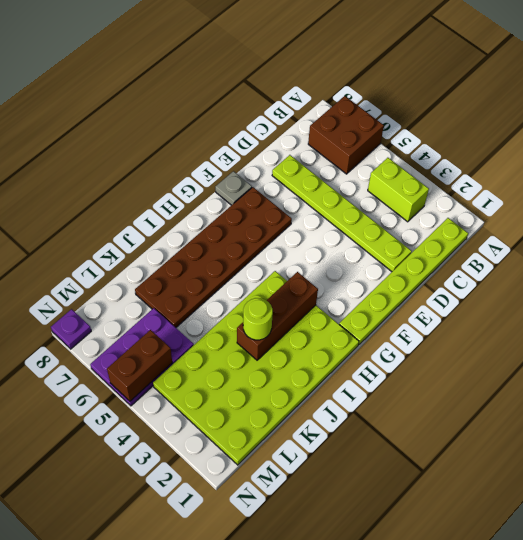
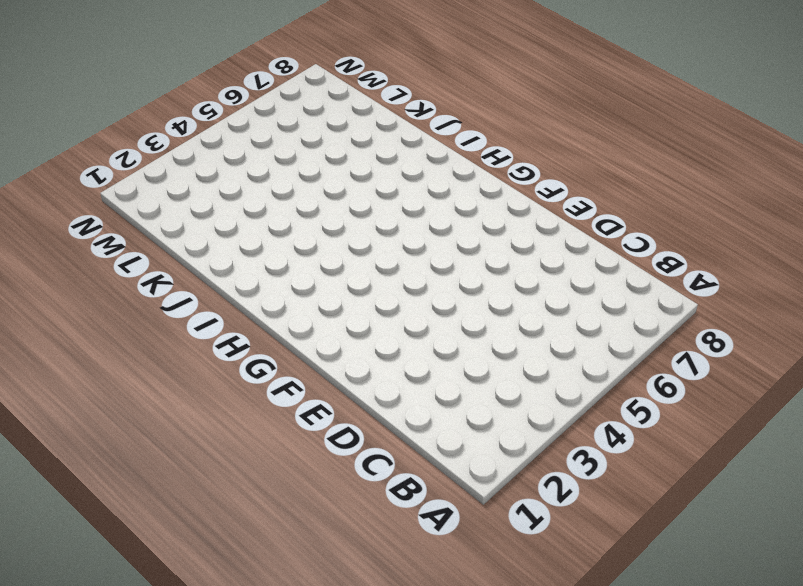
none -> brown 2x2 brick [308,96,384,174]
none -> lime 1x6 plate [339,218,468,345]
none -> lime 1x2 brick [368,158,429,222]

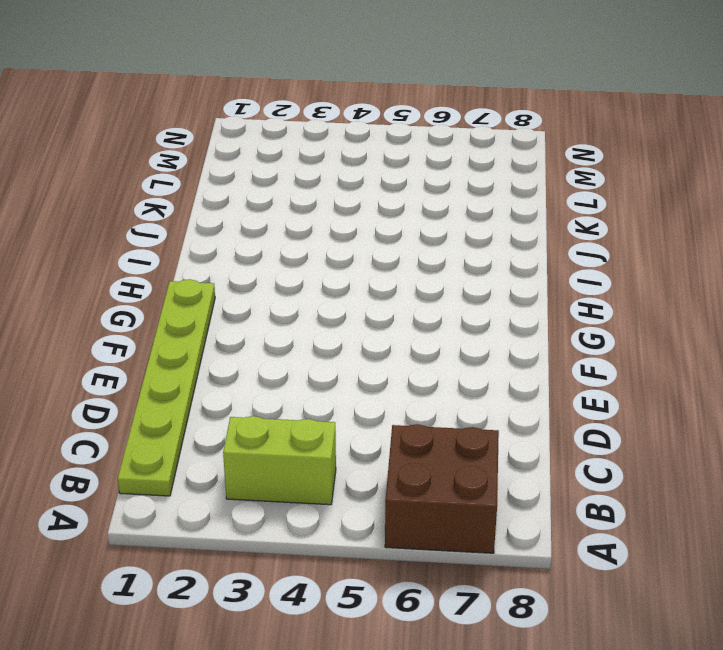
none -> lime 1x6 plate [272,155,412,272]
none -> brown 2x6 plate [135,187,292,328]
none -> grey 1x1 plate [215,171,252,205]

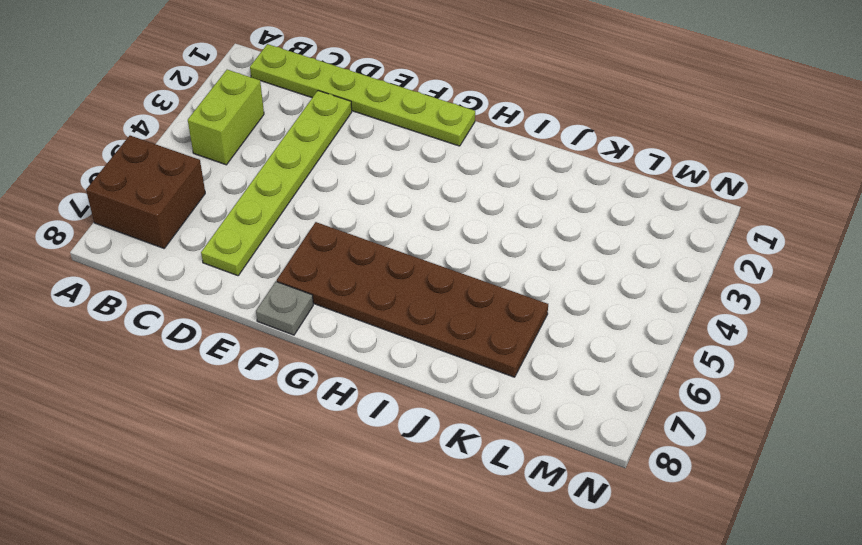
none -> lime 4x6 plate [153,271,359,465]
none -> purple 2x3 plate [90,308,194,406]
none -> purple 1x1 plate [51,309,91,349]

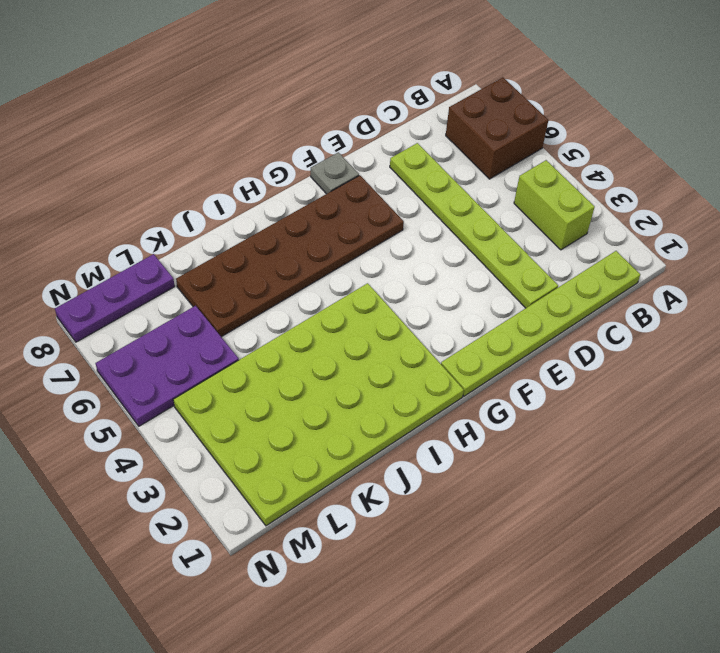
purple 1x3 plate [55,254,175,342] -> purple 1x1 plate [51,309,91,349]
none -> brown 1x3 brick [237,272,318,360]
none -> brown 1x2 brick [107,330,172,401]
none -> lime 1x1 round brick [243,298,273,340]

